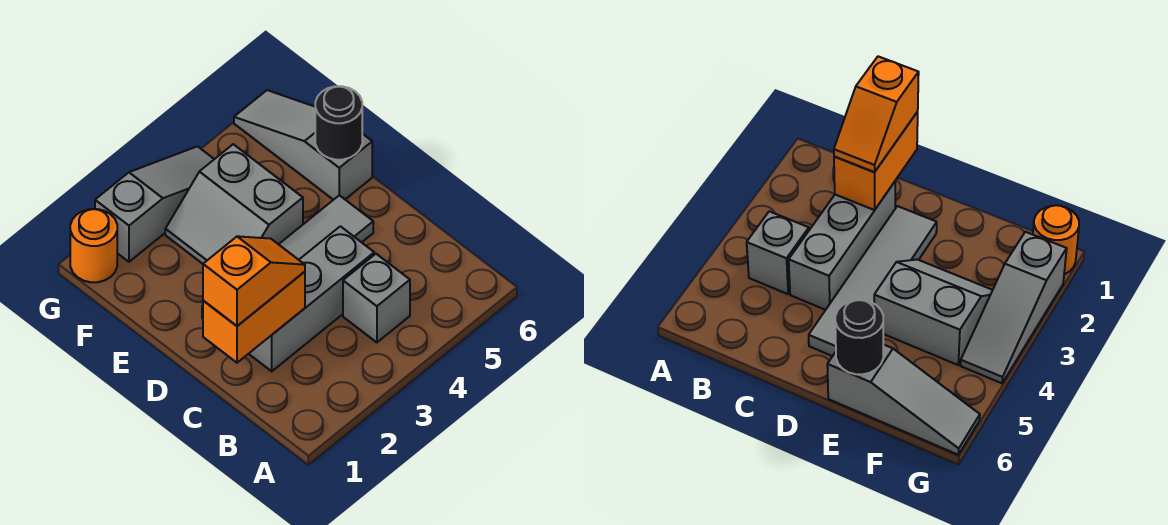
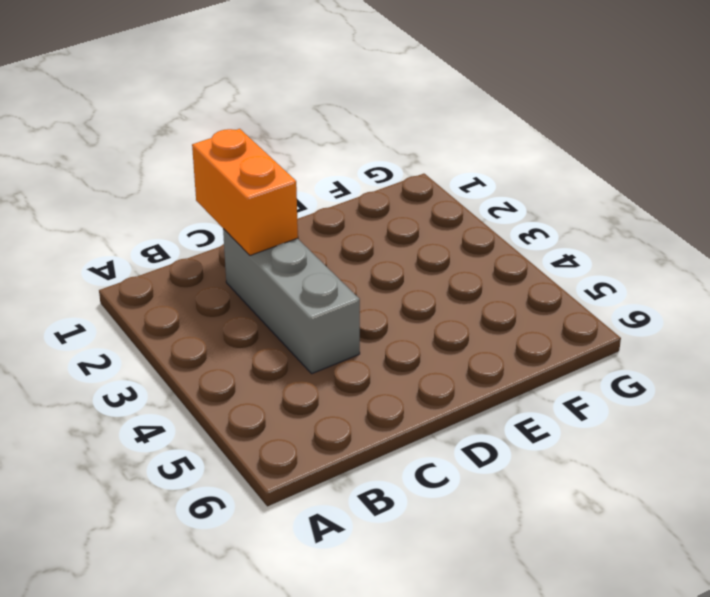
none -> grey 1x1 brick [343,254,410,342]
none -> grey 1x4 tile [202,195,373,319]

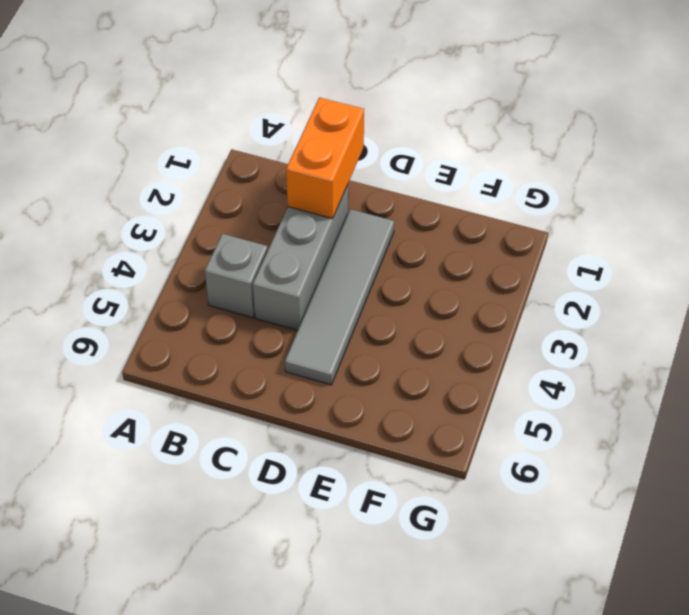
none -> grey 2x2 slope [165,144,303,264]
none -> grey 1x3 slope [234,90,372,200]

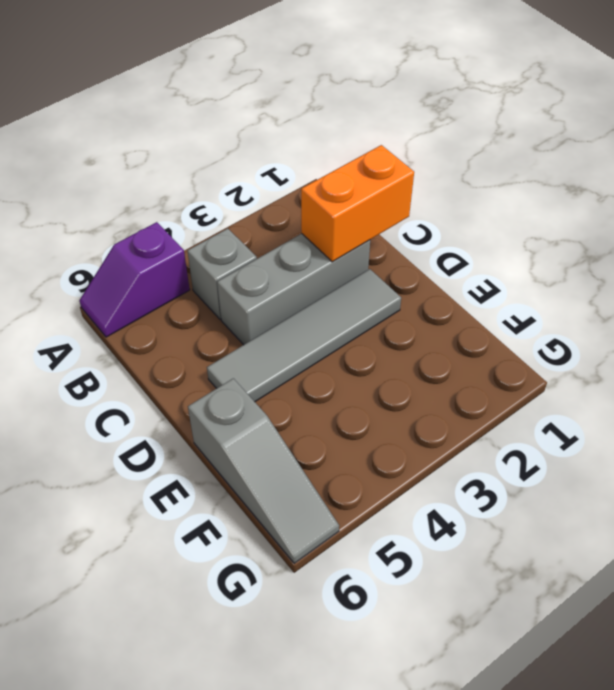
purple 1x2 slope [79,222,190,337] -> none
none -> grey 2x2 slope [165,144,303,264]
none -> orange 1x1 round brick [70,209,117,282]

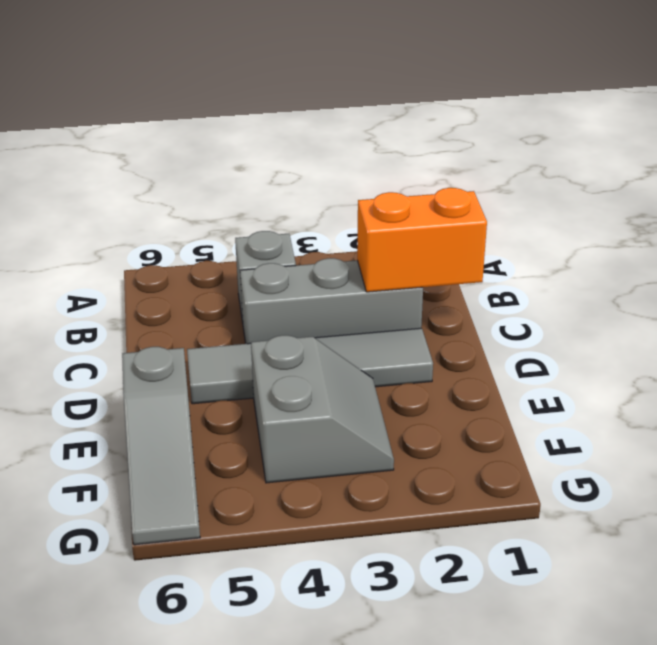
none -> orange 1x1 round brick [70,209,117,282]
none -> grey 1x3 slope [95,146,214,262]

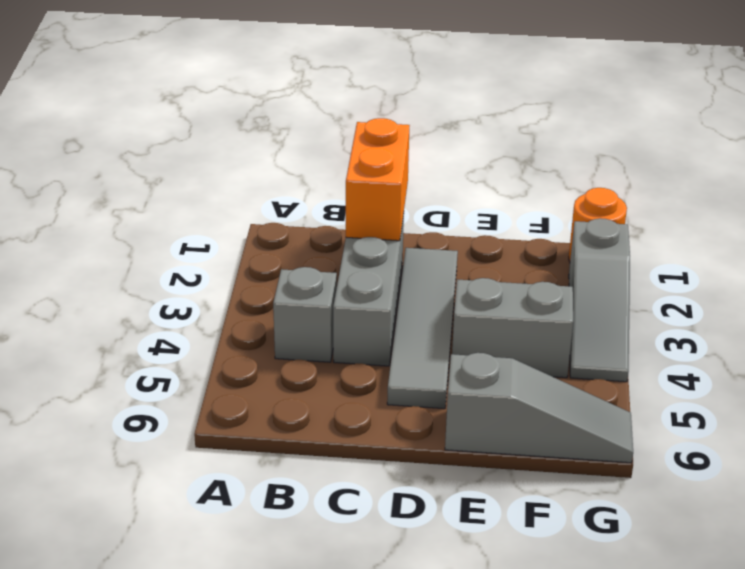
none -> black 1x1 round brick [315,86,362,160]
none -> orange 1x2 slope [203,236,305,326]

